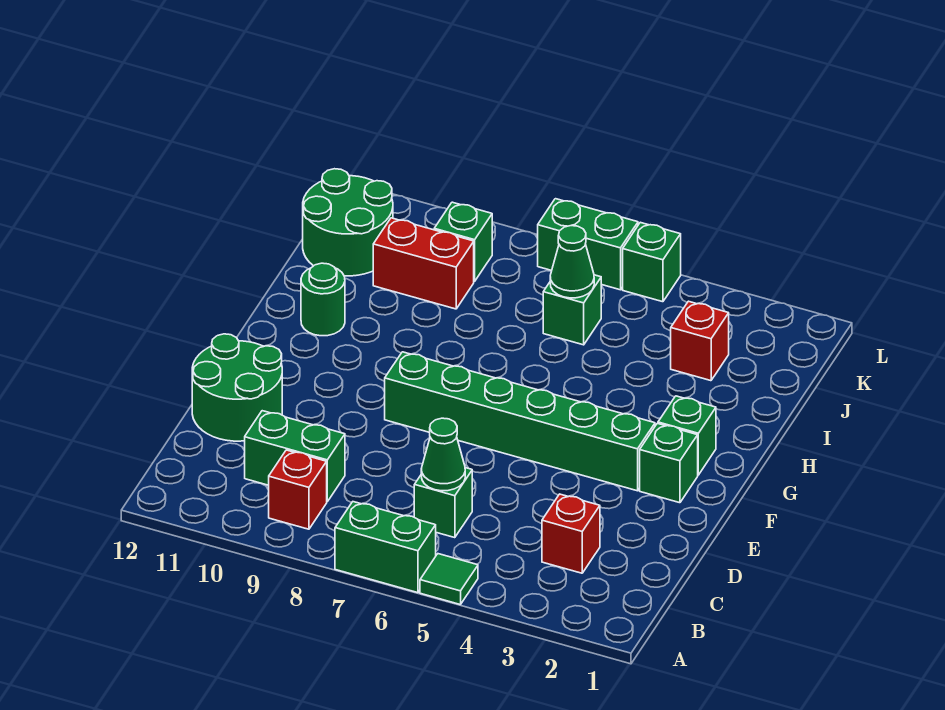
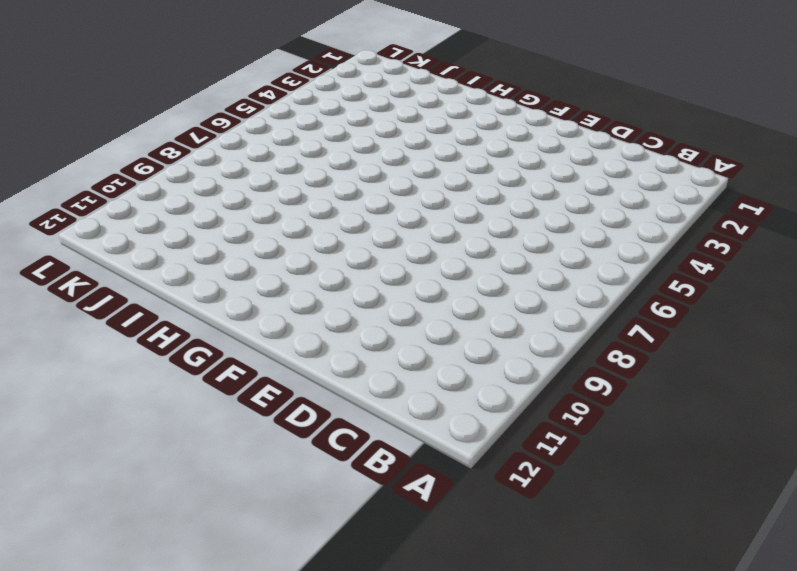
none -> green 1x1 tile [420,554,478,605]
none -> green 1x2 brick [335,502,436,593]
none -> red 1x1 brick [269,450,327,529]

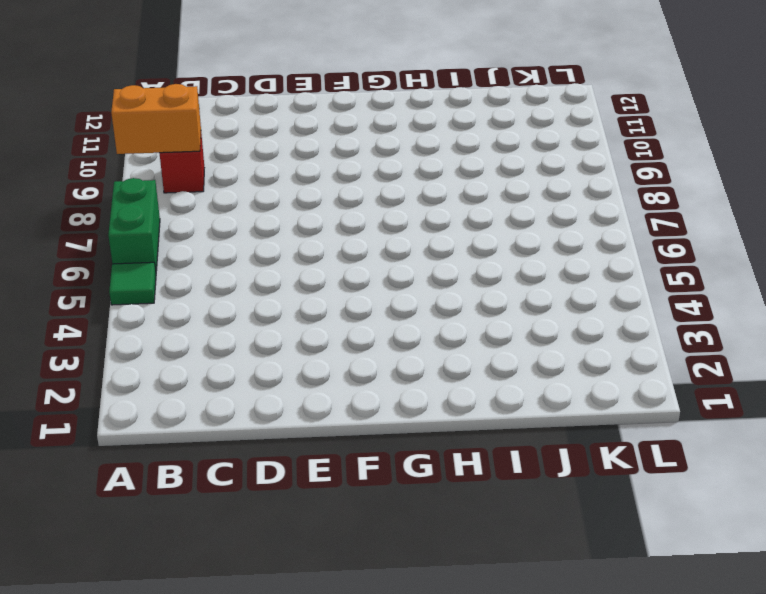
orange 1x2 brick [111,84,201,154] -> none
none -> red 1x1 brick [542,494,600,573]
none -> green 1x1 brick [414,468,472,538]
none -> green 1x2 brick [245,411,345,502]

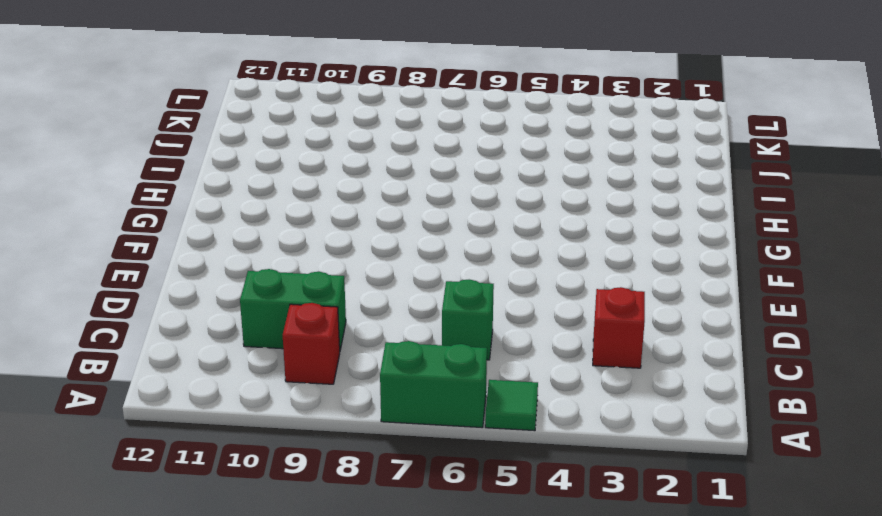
none -> green 2x2 round brick [192,334,282,441]
none -> green 1x1 brick [640,423,698,503]
none -> green 1x6 brick [385,352,655,491]

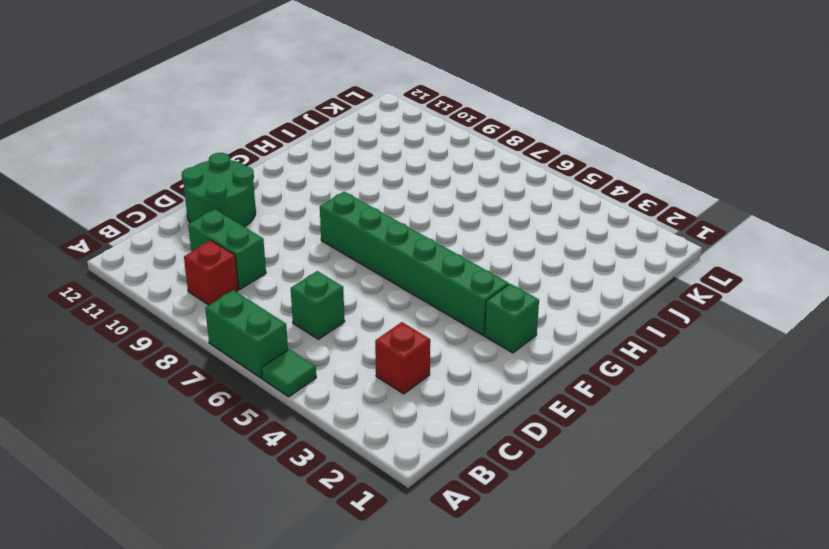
none -> green 1x1 brick [658,396,716,475]
none -> green 1x1 round brick [301,263,345,336]
none -> red 1x1 brick [671,301,729,381]

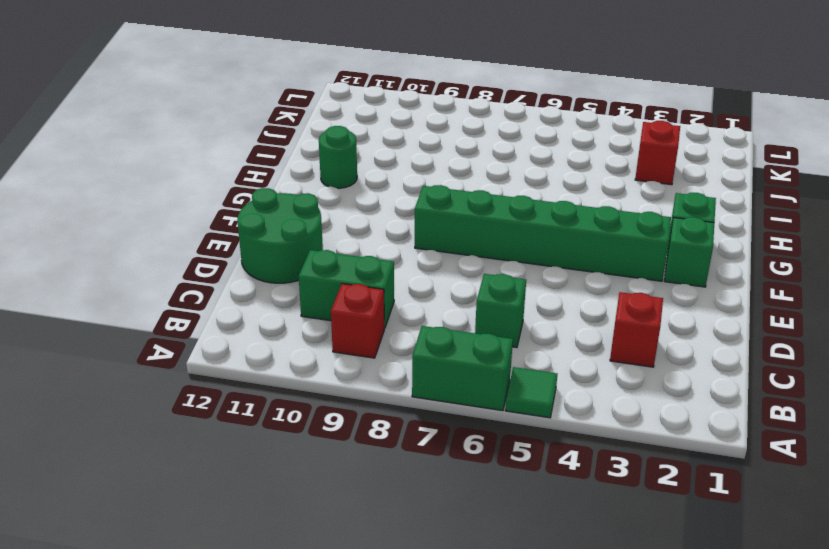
none -> green 1x1 brick [543,275,601,345]
none -> red 1x2 brick [373,218,474,309]
none -> green 2x2 round brick [303,169,393,276]

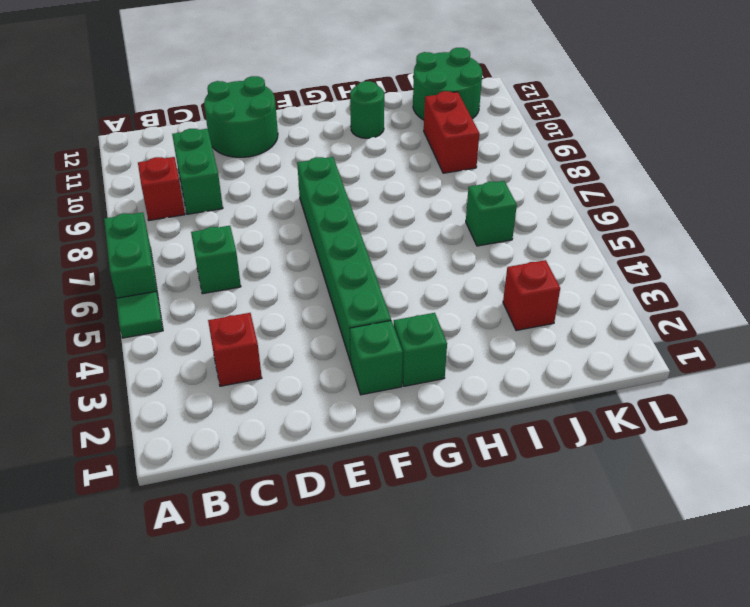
none -> green 1x1 brick [434,202,492,281]
none -> green 1x1 brick [623,222,681,302]
none -> green 1x2 brick [538,199,638,290]

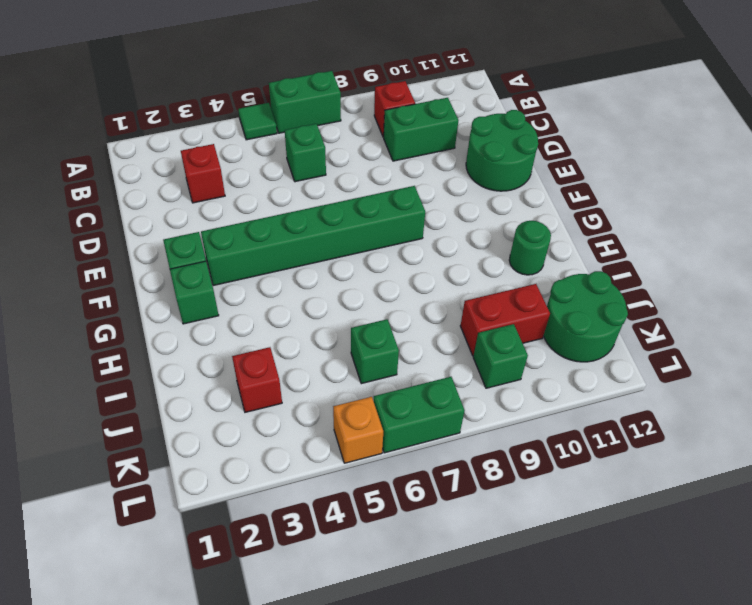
orange 1x1 brick [333,397,383,463] -> green 1x1 brick [623,222,681,302]
none -> green 1x1 cone [421,418,465,491]
none -> green 1x1 cone [550,226,594,298]

